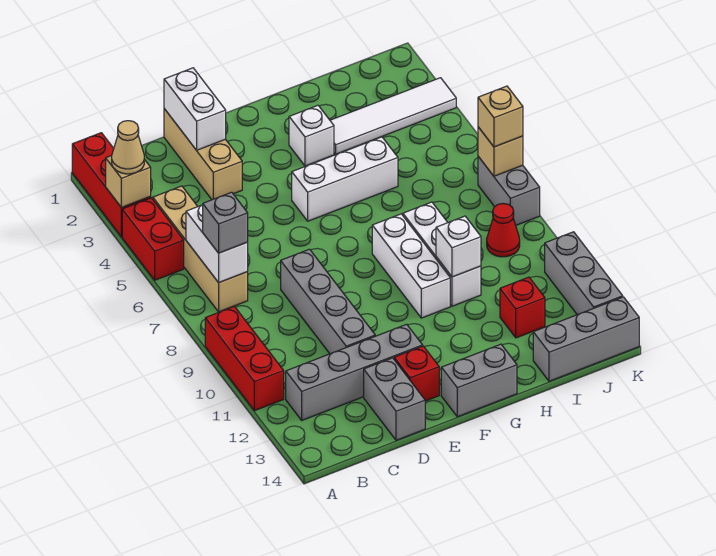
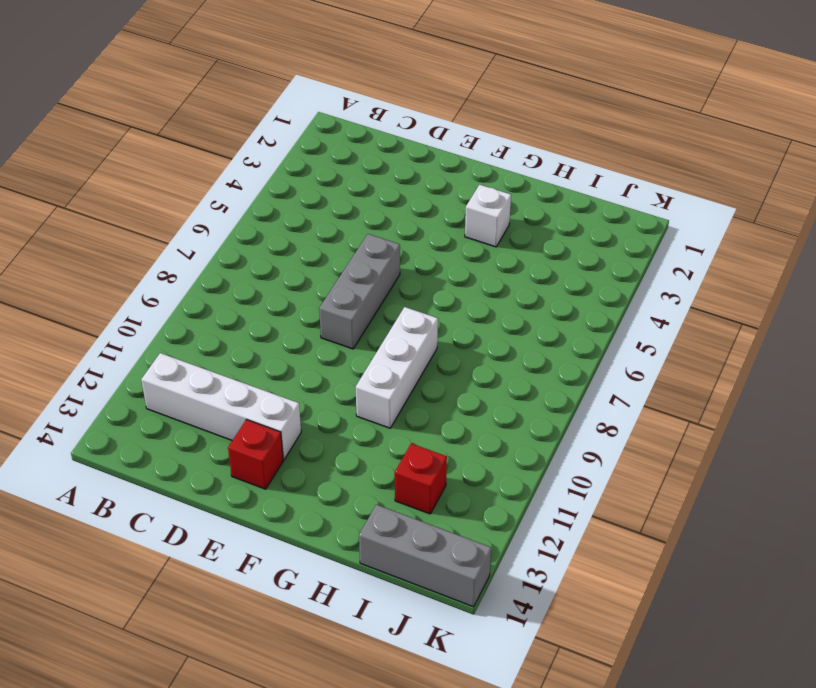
white 1x4 brick [141,353,301,460] -> grey 1x4 brick [286,324,423,420]
grey 1x3 brick [319,234,400,349] -> grey 1x3 brick moved to [545,232,623,315]
none -> red 1x3 brick [72,133,151,237]
none -> red 1x2 brick [122,198,184,280]
none -> red 1x3 brick [205,306,284,411]

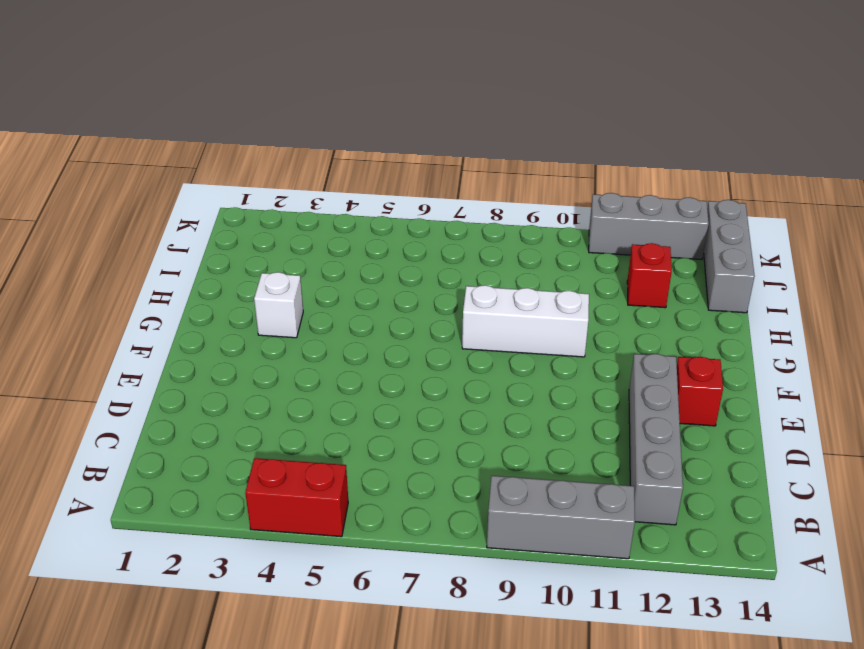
grey 1x3 brick [487,476,635,559] -> red 1x3 brick [205,306,284,411]
none -> red 1x3 brick [72,133,151,237]
none -> tan 1x4 brick [153,186,248,312]
none -> tan 1x3 brick [164,109,242,200]

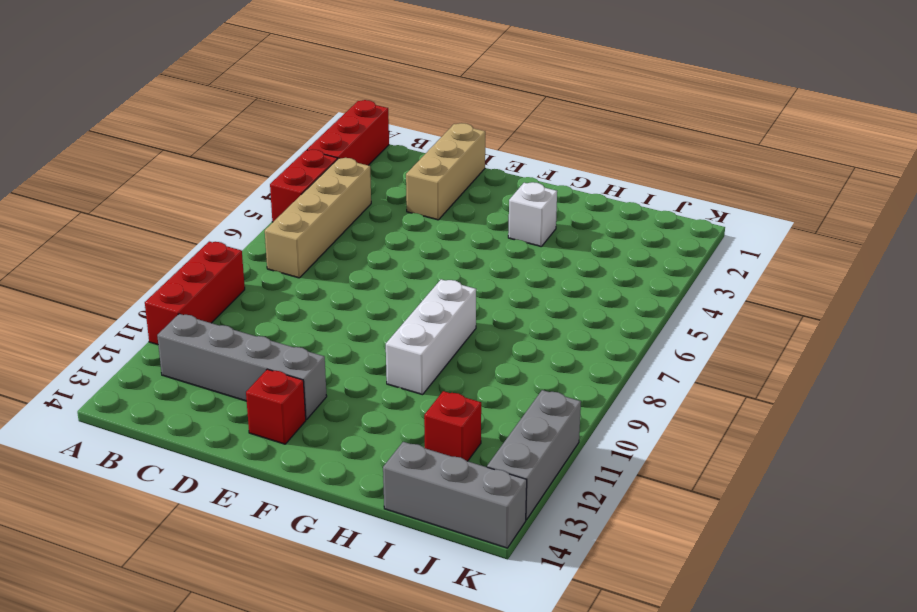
none -> grey 1x4 brick [281,249,375,354]
none -> grey 1x2 brick [364,358,425,440]
none -> white 1x3 brick [292,137,398,221]

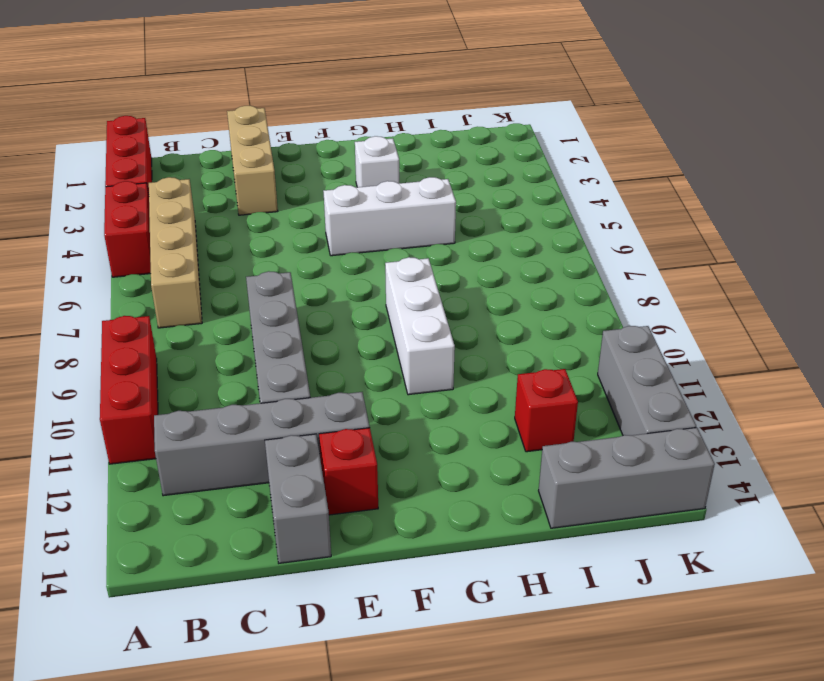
none -> grey 1x2 brick [441,344,517,417]
none -> white 1x4 tile [330,78,456,154]
none -> white 1x3 brick [403,202,481,306]

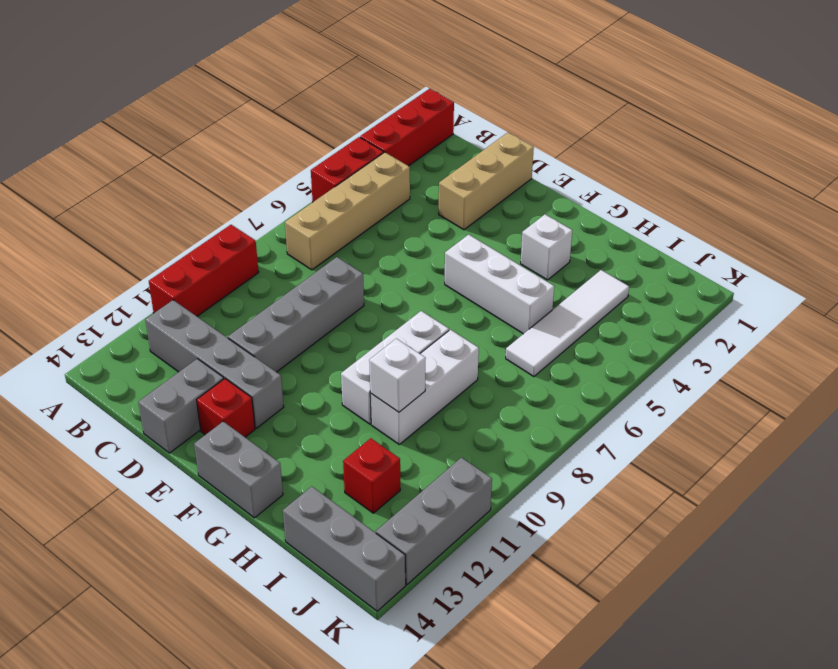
white 1x4 tile [506,270,629,377] -> white 1x4 tile turned to [330,78,456,154]
none -> red 1x1 cone [487,203,520,257]
none -> grey 1x2 brick [478,156,540,225]
none -> tan 1x1 brick [106,156,151,208]

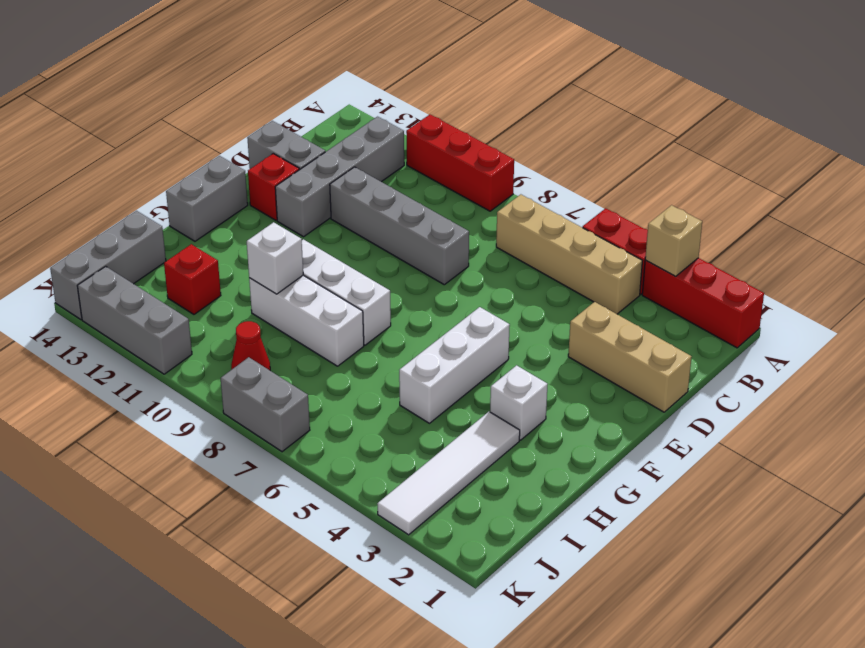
none -> white 1x2 brick [186,205,248,283]
none -> white 1x2 brick [164,68,226,150]
none -> tan 1x1 brick [478,127,523,176]

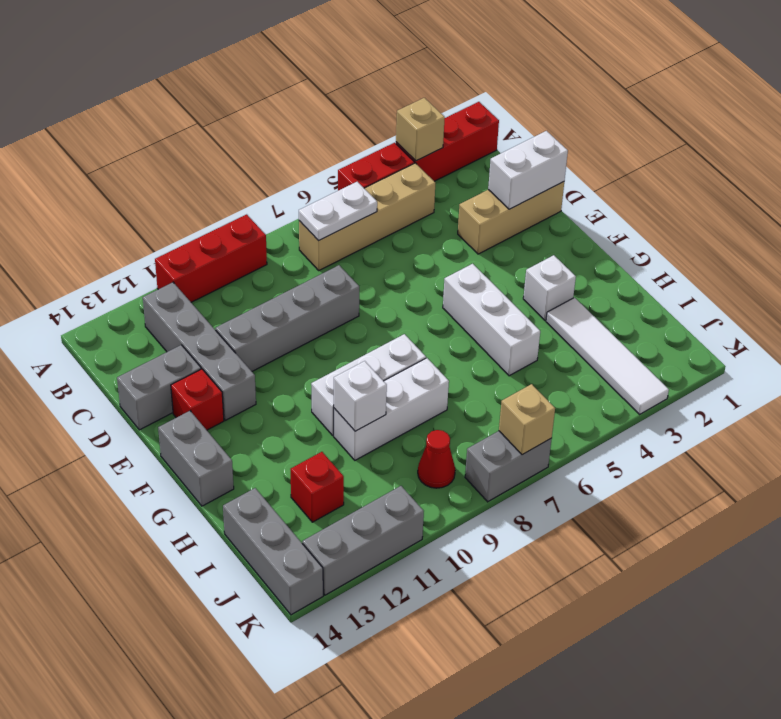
white 1x2 plate [299,182,377,241] -> white 1x2 brick [186,205,248,283]
none -> tan 1x1 cone [112,121,144,174]
none -> grey 1x1 brick [203,192,248,253]
none -> tan 1x1 brick [478,86,523,147]

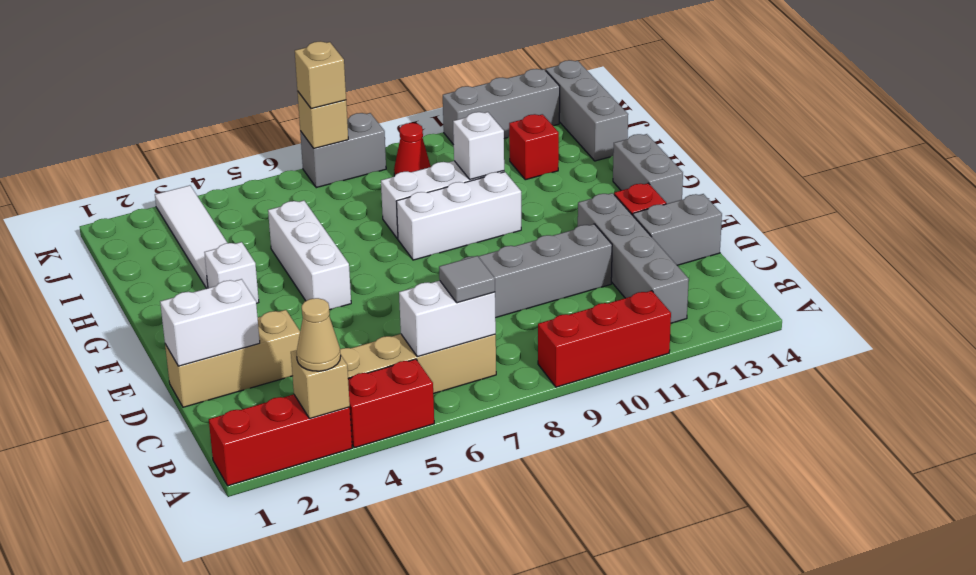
grey 1x1 tile [439,256,495,303] -> grey 1x1 brick [203,192,248,253]

